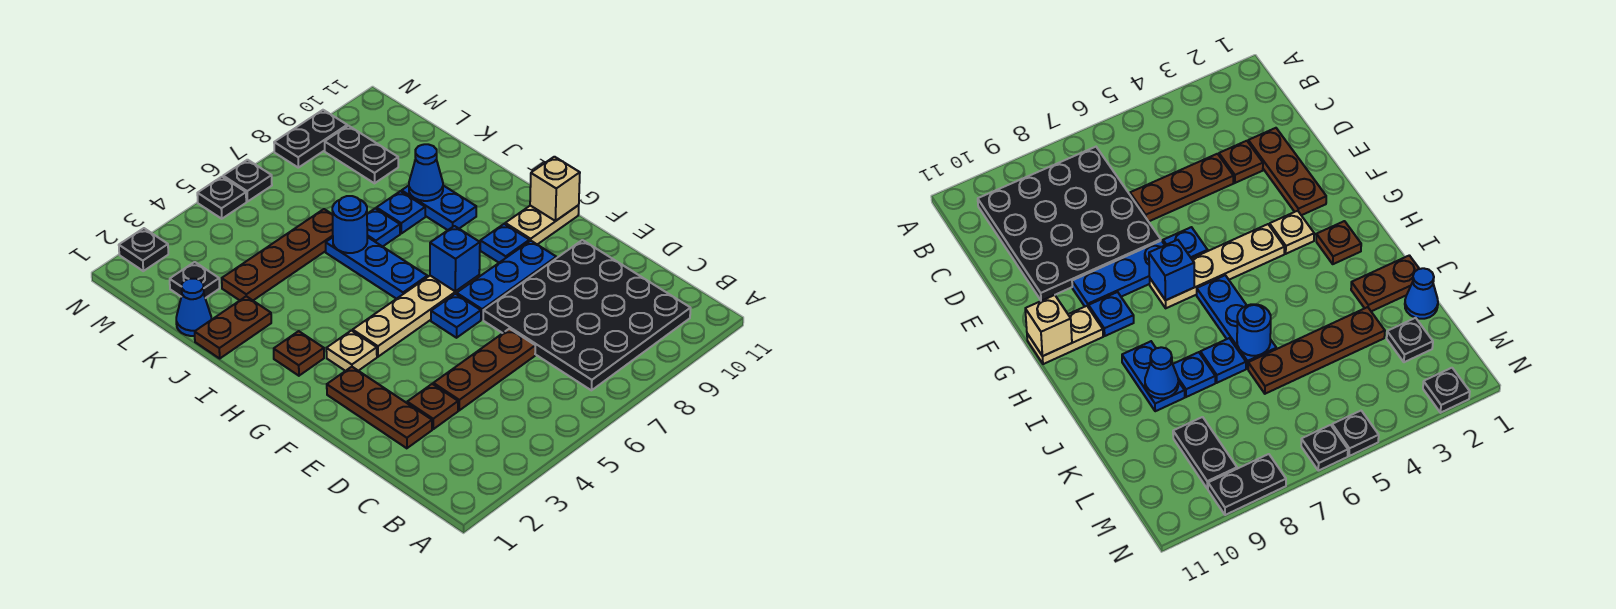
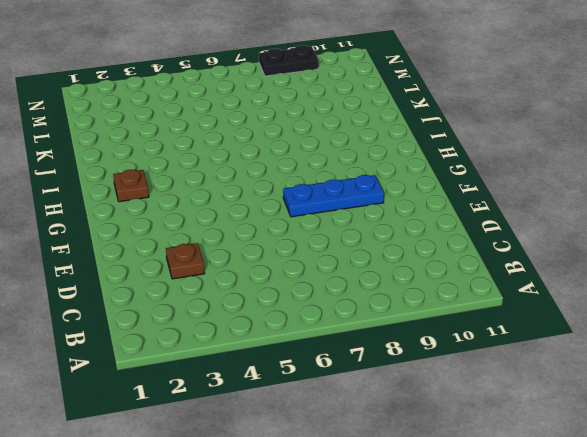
none -> black 4x4 plate [483,240,691,390]
none -> brown 1x3 plate [327,367,432,448]
none -> brown 1x3 plate [433,329,535,410]

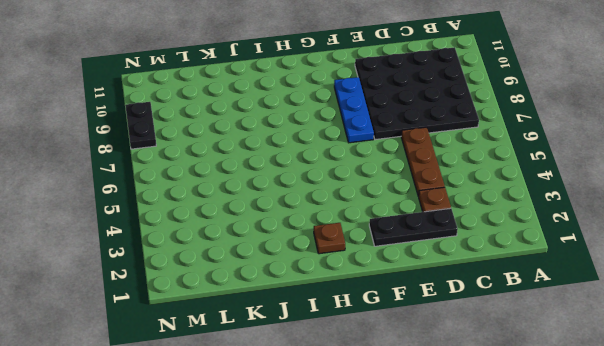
black 1x3 plate [369,208,458,246] -> brown 1x3 plate [327,367,432,448]
none -> blue 1x1 plate [431,294,481,338]
none -> tan 1x1 plate [326,331,377,371]
none -> tan 1x4 plate [353,275,479,357]

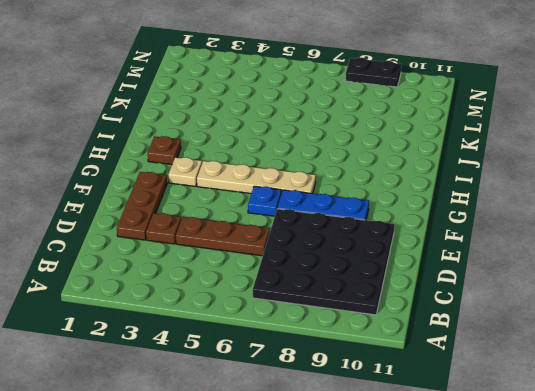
none -> blue 1x1 plate [480,224,529,263]
none -> tan 1x2 plate [505,205,579,245]
none -> blue 1x3 plate [326,237,427,299]

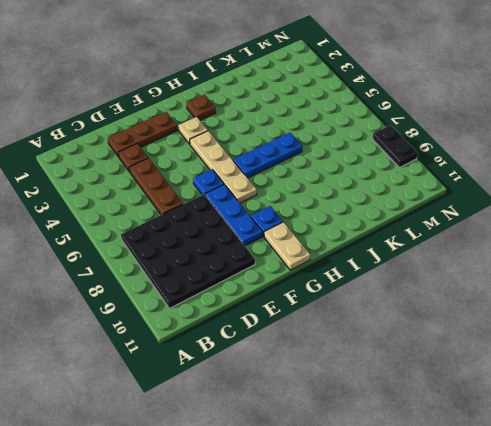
none -> blue 1x2 plate [402,186,476,230]
none -> brown 1x2 plate [195,296,271,358]
none -> blue 1x1 plate [367,208,400,247]

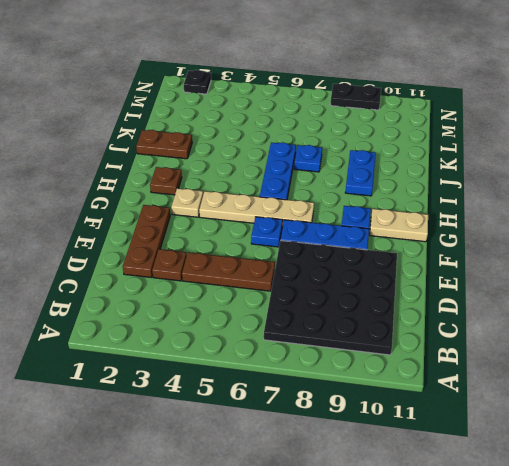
none -> blue 1x1 plate [376,191,425,233]
none -> blue 1x1 cone [176,279,211,336]
none -> brown 1x4 plate [222,209,333,300]

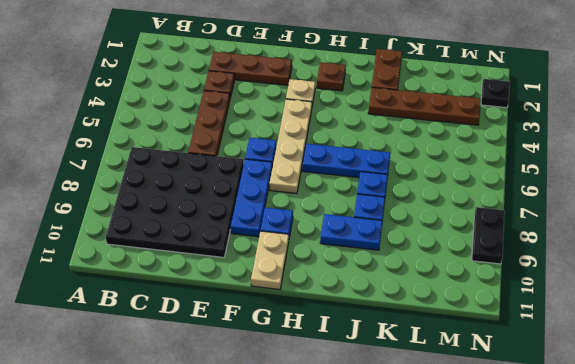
brown 1x4 plate [368,87,481,125] -> brown 1x4 plate turned to [222,209,333,300]
none -> blue 1x1 cone [176,279,211,336]
none -> black 1x1 plate [170,262,220,298]
none -> black 1x2 plate [325,126,398,183]

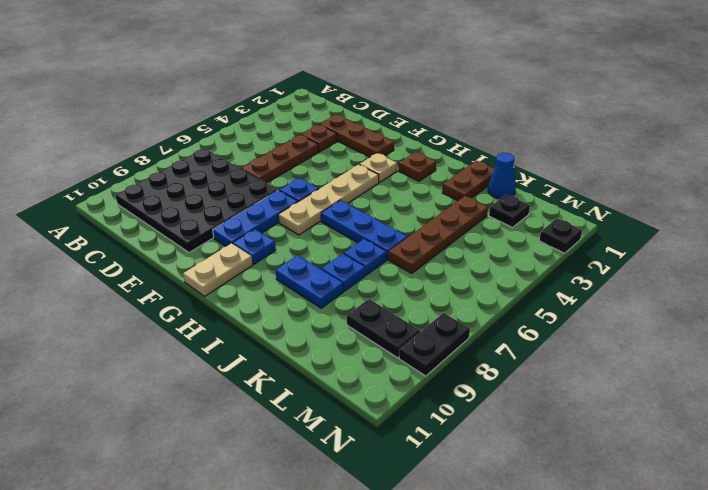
none -> black 1x1 plate [197,177,246,219]
none -> black 1x1 plate [223,160,272,202]
none -> blue 1x1 brick [430,226,480,291]

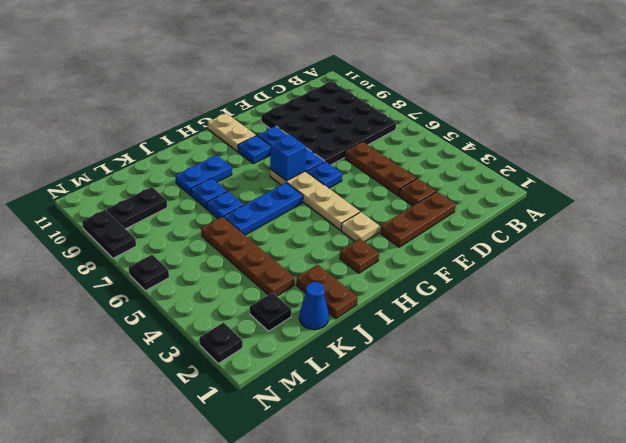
none -> black 1x1 plate [197,177,246,219]
none -> tan 1x1 brick [530,157,580,221]
none -> blue 1x1 round brick [332,196,367,253]

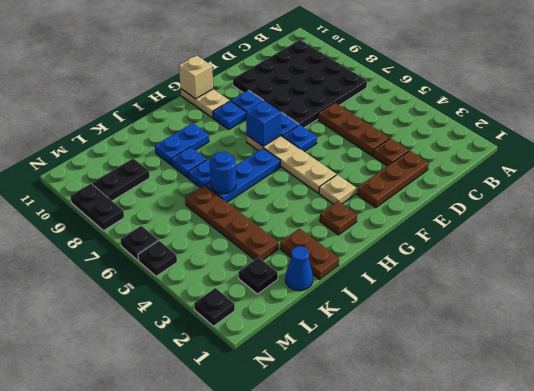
none -> blue 1x1 cone [409,144,443,201]

